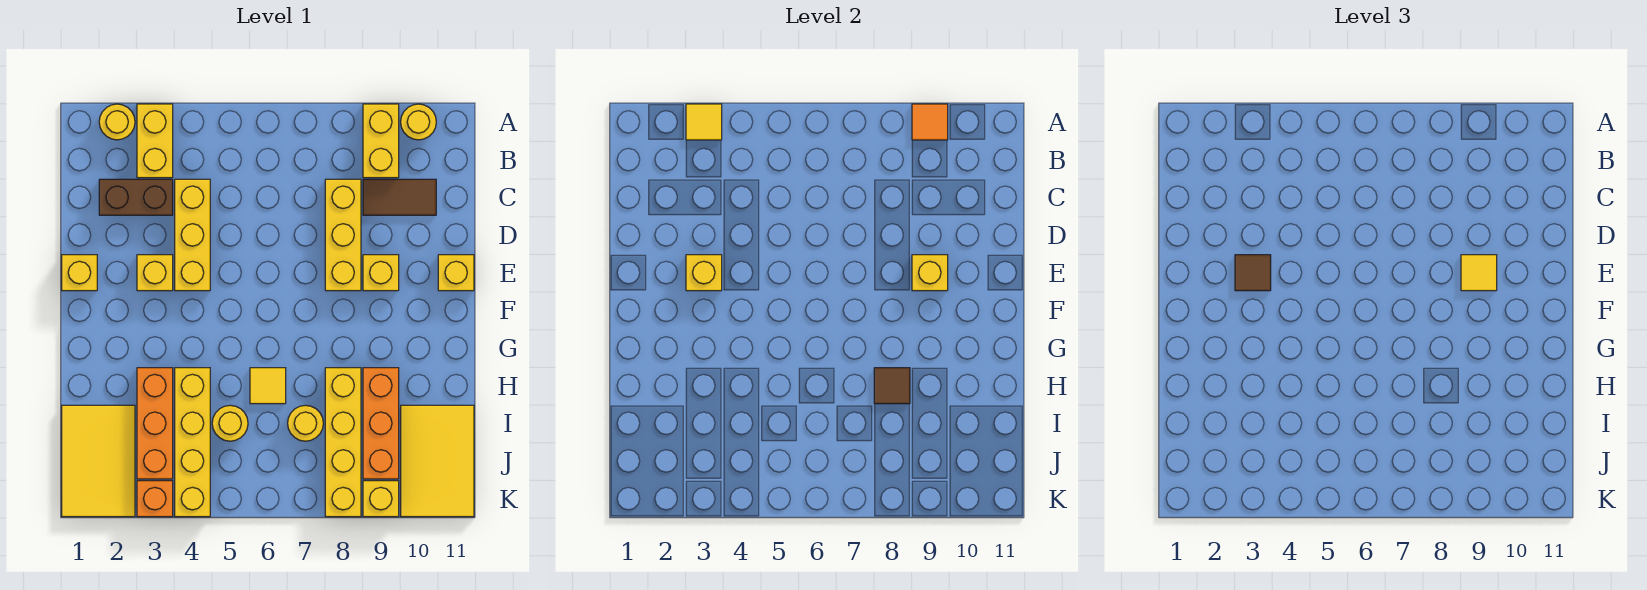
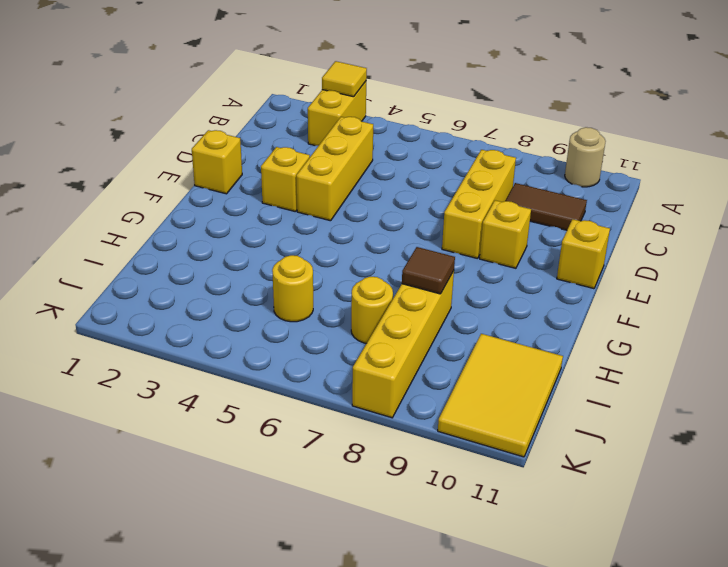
tan 1x1 round brick [565,127,606,187] -> yellow 1x1 round brick [401,104,436,140]
none -> yellow 1x1 round brick [99,104,135,140]
none -> yellow 1x2 brick [363,104,399,178]
none -> brown 1x2 brick [99,179,173,215]
none -> orange 1x3 brick [137,368,173,479]

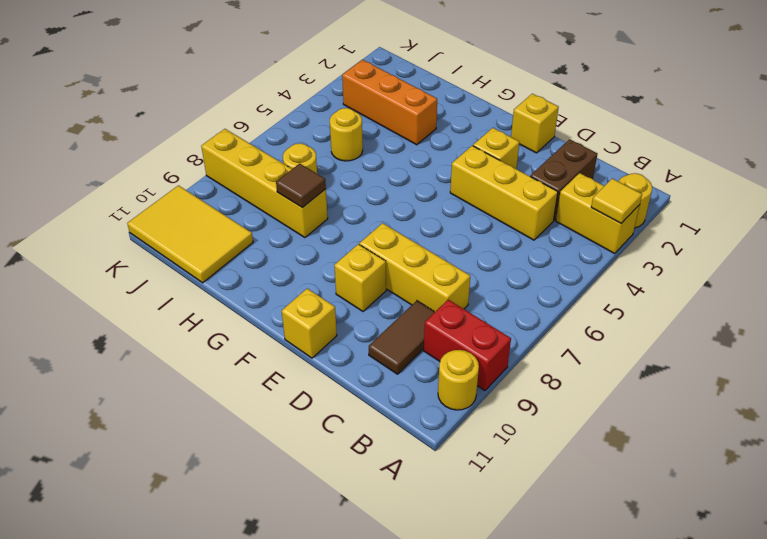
red 1x2 brick [424,300,511,391] -> yellow 1x2 brick [363,104,399,178]
none -> yellow 1x4 brick [175,368,210,517]
none -> yellow 1x1 tile [250,368,286,404]
none -> orange 1x3 brick [363,368,399,479]
none -> yellow 2x3 tile [62,405,135,517]

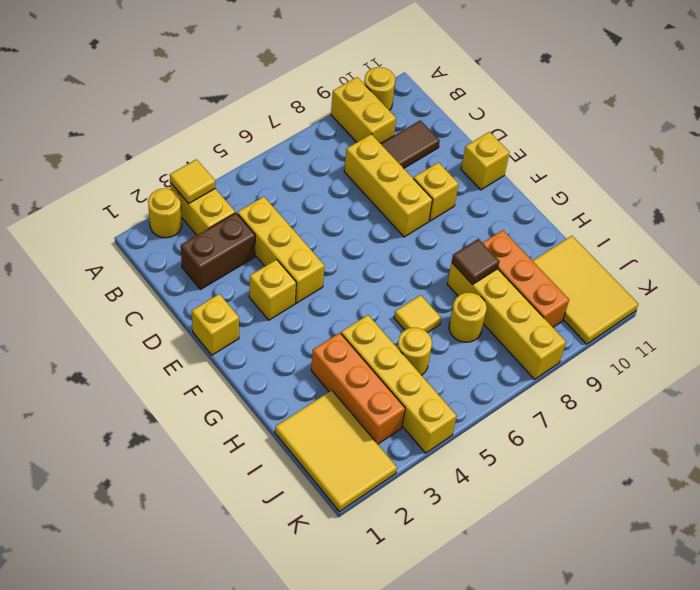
none -> orange 1x1 brick [137,481,173,517]
none -> yellow 1x1 brick [363,481,399,517]
none -> orange 1x1 tile [912,104,948,140]
none -> yellow 1x1 brick [686,255,722,291]

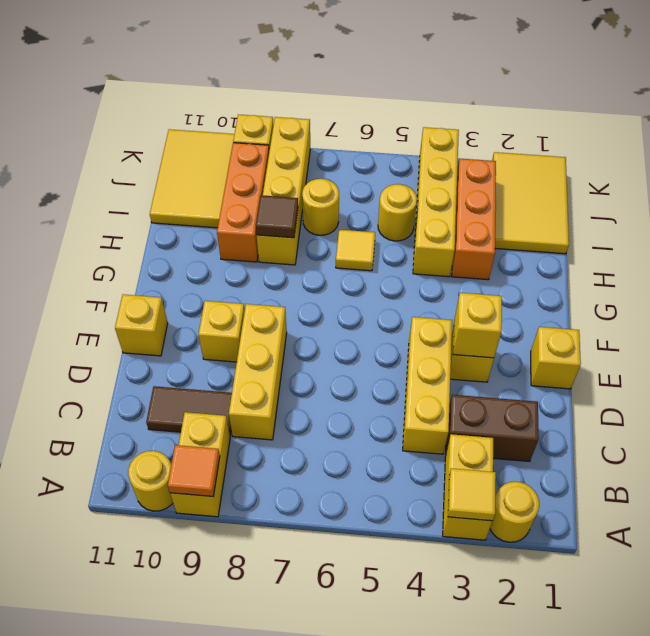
none -> orange 1x1 brick [137,481,173,517]
none -> yellow 1x1 brick [912,255,948,291]
none -> brown 1x1 tile [1235,255,1271,291]
none -> yellow 1x1 tile [1461,255,1497,291]

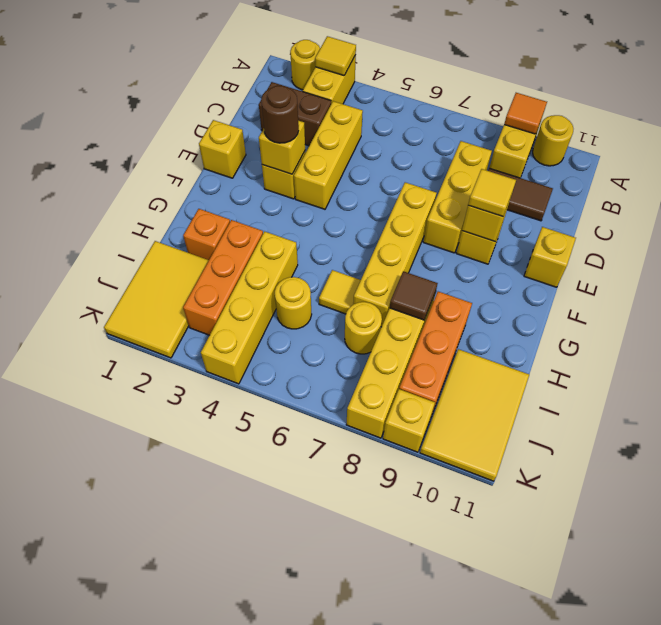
brown 1x1 round brick [261,86,299,143] -> brown 1x1 tile [1235,255,1271,291]
yellow 1x4 brick [353,182,437,327] -> none
orange 1x1 brick [183,209,230,260] -> orange 1x1 brick moved to [137,481,173,517]

